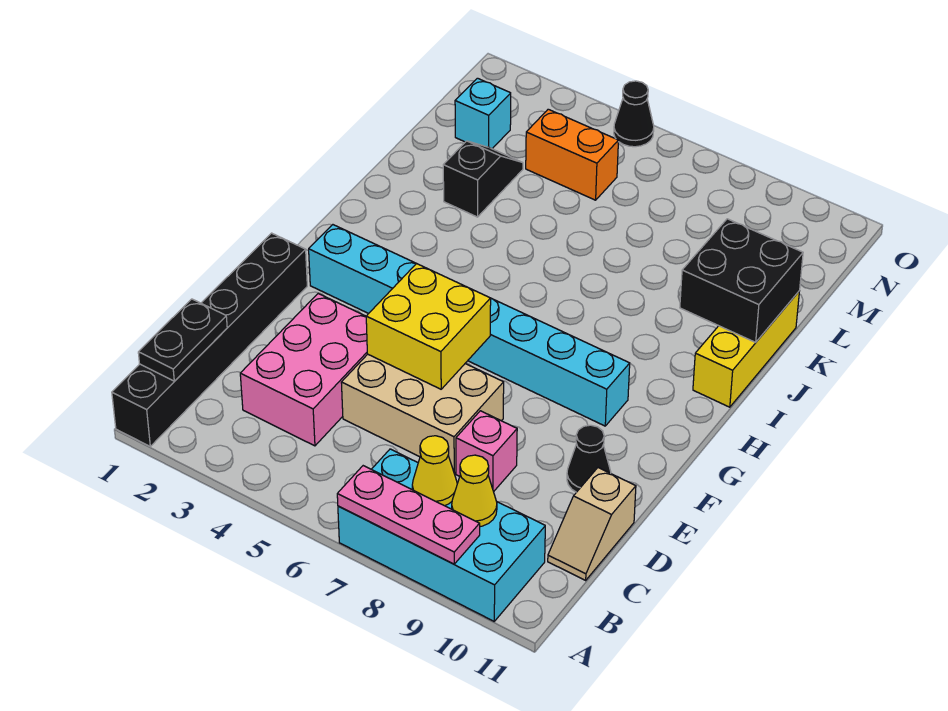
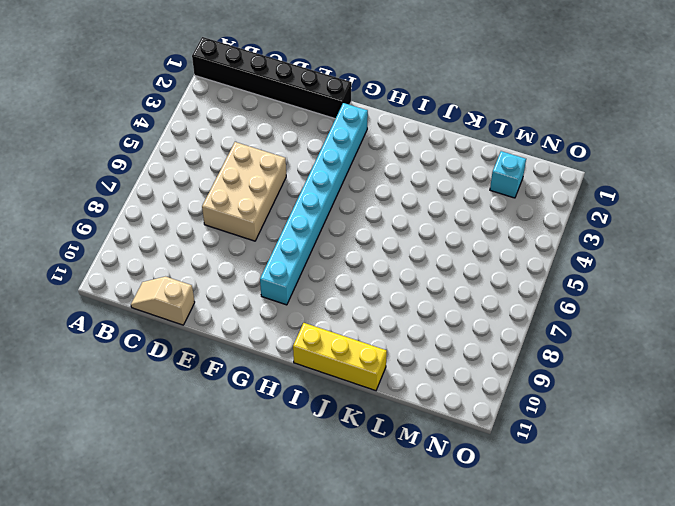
none -> cyan 2x4 brick [338,449,545,621]
none -> pink 2x3 brick [240,294,367,446]
none -> pink 1x1 brick [456,411,517,492]

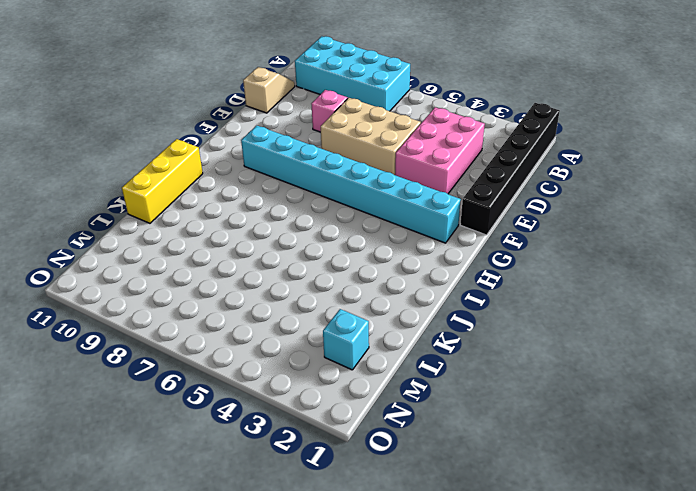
none -> black 1x1 cone [567,425,611,492]
none -> black 1x2 slope [443,141,523,217]
none -> orange 1x2 brick [526,109,618,200]

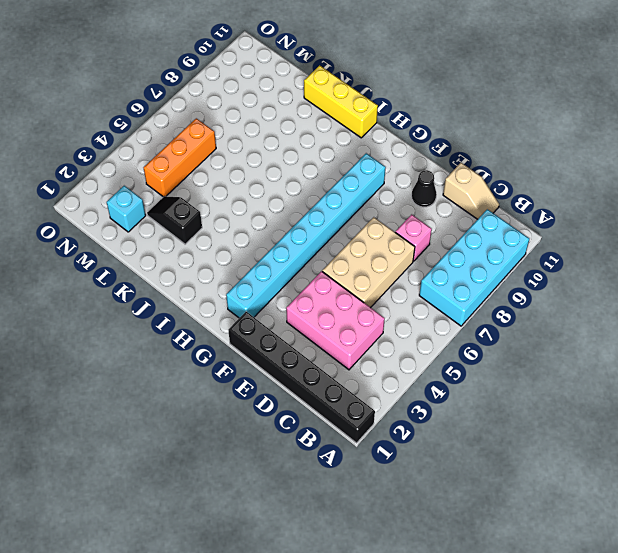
orange 1x3 brick [144,118,216,197] -> orange 1x2 brick [526,109,618,200]
none -> black 1x1 cone [614,81,654,147]
none -> pink 1x3 plate [337,466,480,564]
none -> black 1x2 plate [138,299,227,381]

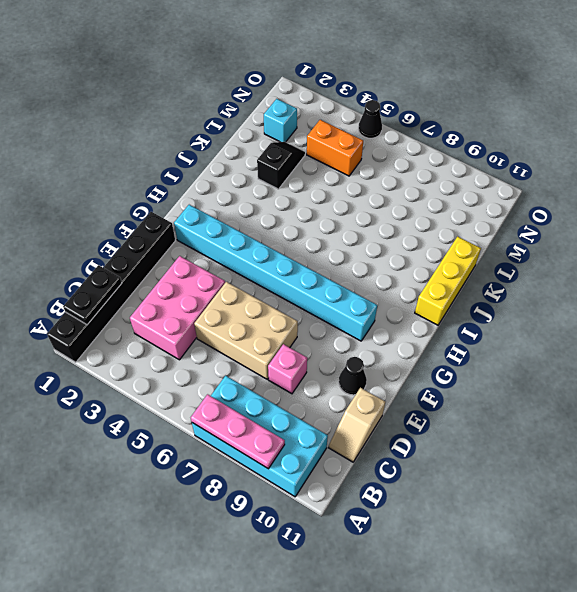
none -> yellow 1x1 cone [412,436,457,506]
none -> yellow 1x1 cone [452,455,497,527]
none -> yellow 2x2 brick [366,263,491,389]

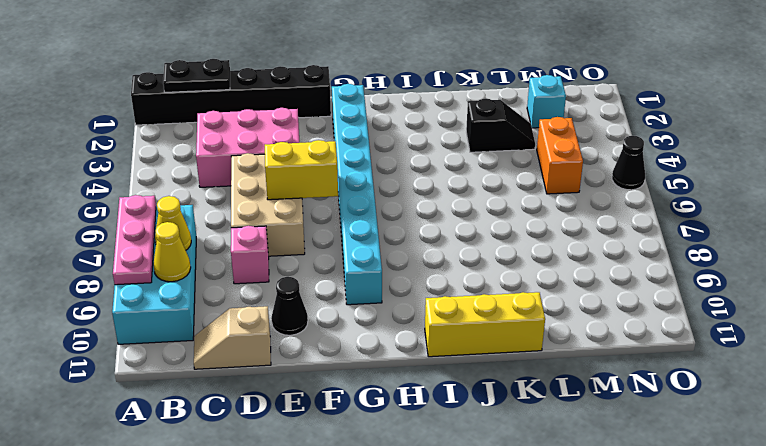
yellow 1x2 brick [265,140,338,200] -> yellow 2x2 brick [366,263,491,389]
none -> black 2x2 brick [680,219,803,342]

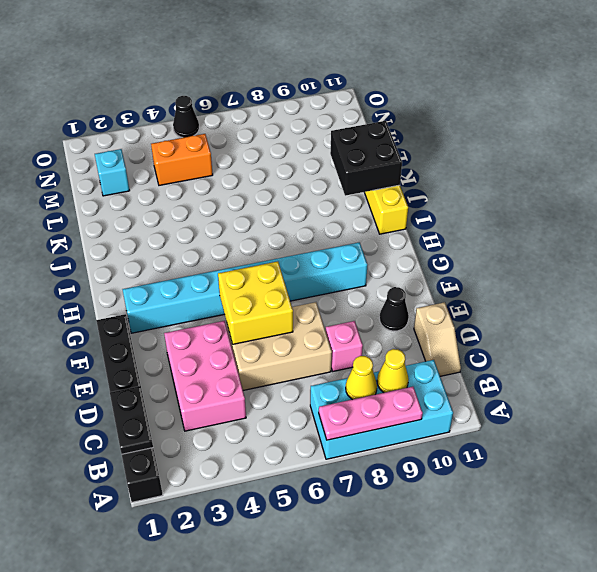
none -> black 1x2 slope [443,141,523,217]

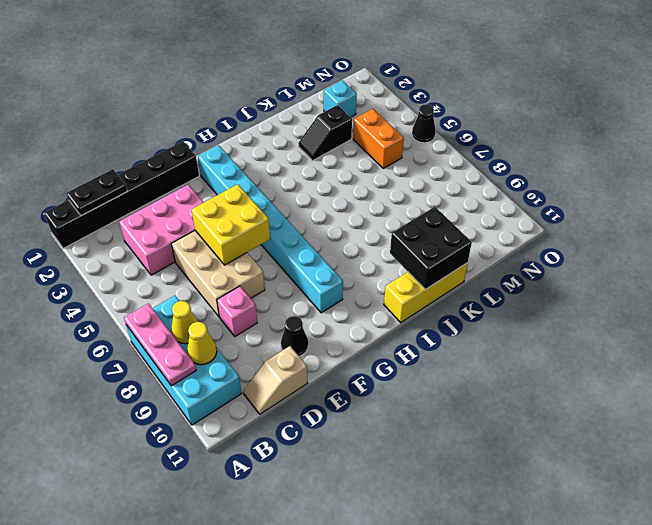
black 1x2 slope [298,105,352,161] -> black 1x2 slope turned to [443,141,523,217]

